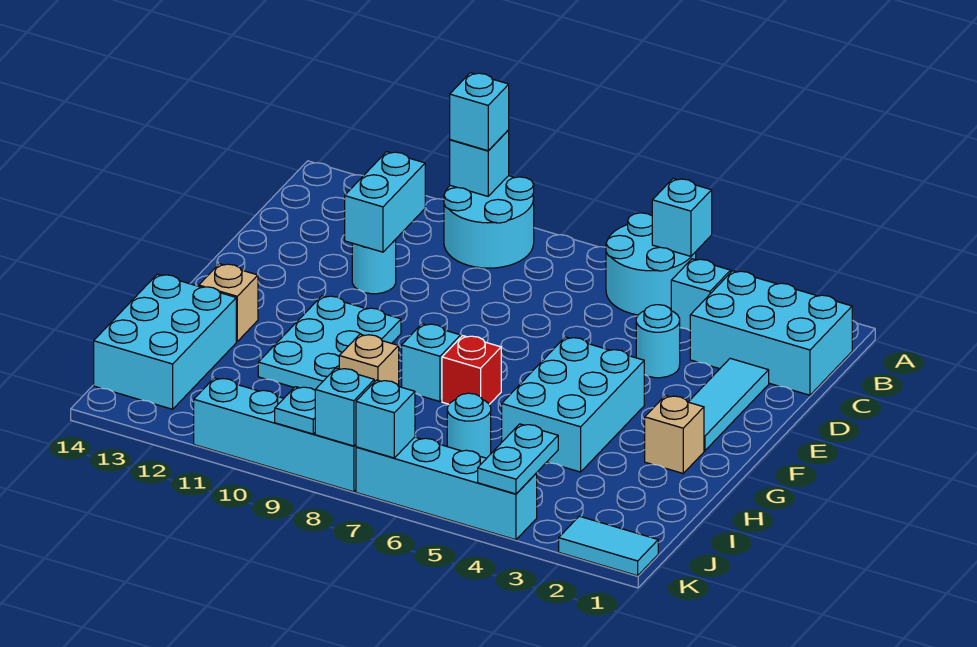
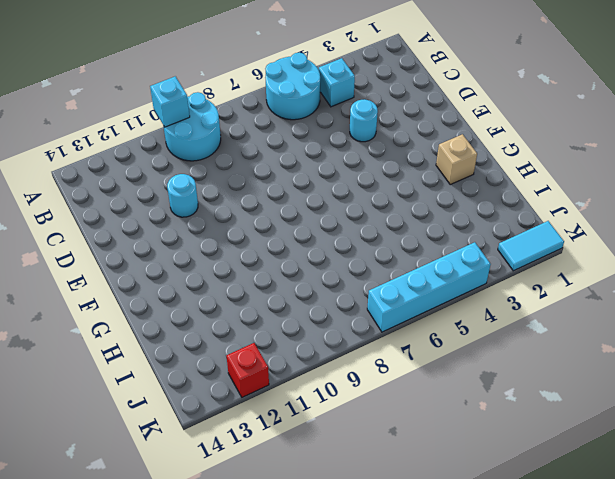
red 1x1 brick [227,343,269,397] -> red 1x1 brick moved to [442,336,501,404]
none -> cyan 2x3 brick [690,271,852,395]
none -> cyan 1x3 tile [689,358,769,451]
none -> cyan 2x3 brick [502,337,644,472]

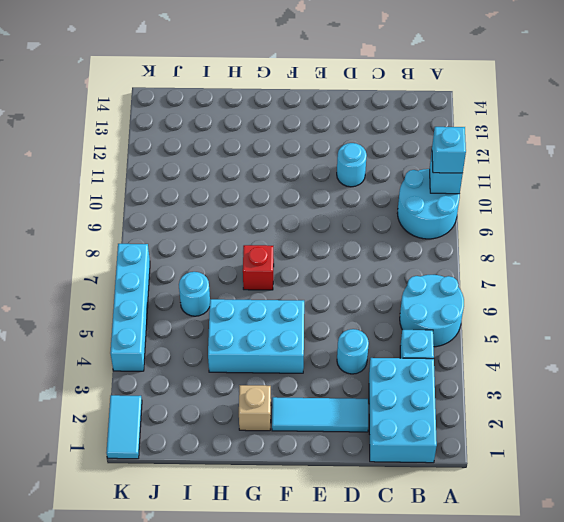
none -> cyan 2x3 plate [258,296,401,390]
none -> cyan 1x1 brick [402,324,461,402]
none -> tan 1x1 brick [199,264,258,342]

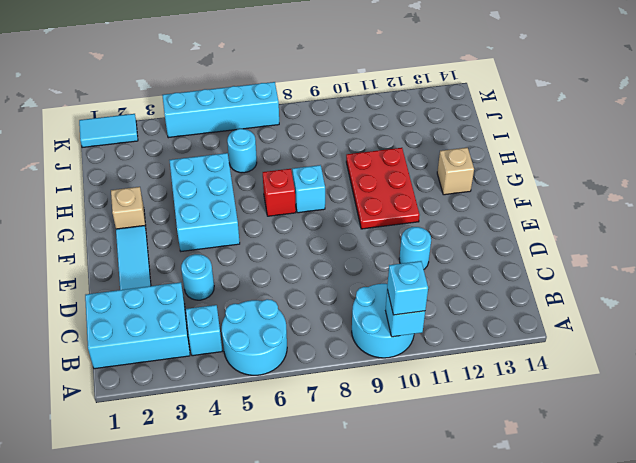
red 2x3 plate [346,148,420,229] -> cyan 2x3 plate [258,296,401,390]
none -> tan 1x1 brick [339,334,399,386]
none -> cyan 2x3 brick [94,274,236,409]
none -> cyan 1x4 brick [194,378,356,492]

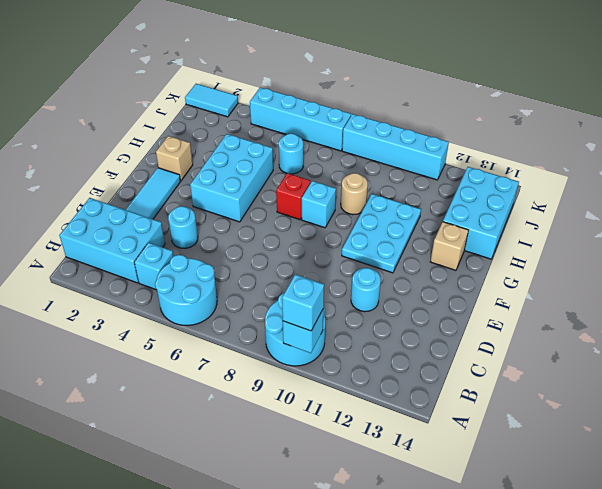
tan 1x1 round brick [341,173,368,215] -> tan 1x1 brick [339,334,399,386]
none -> cyan 1x1 brick [652,179,712,256]
none -> cyan 1x2 brick [345,152,425,252]
none -> cyan 1x2 plate [478,424,558,494]

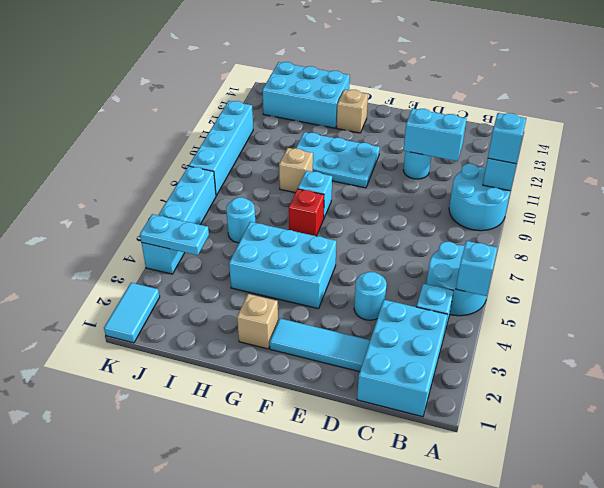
none -> cyan 1x1 brick [356,380,415,458]
none -> cyan 1x1 brick [315,368,374,446]
none -> cyan 1x1 plate [275,387,315,434]

